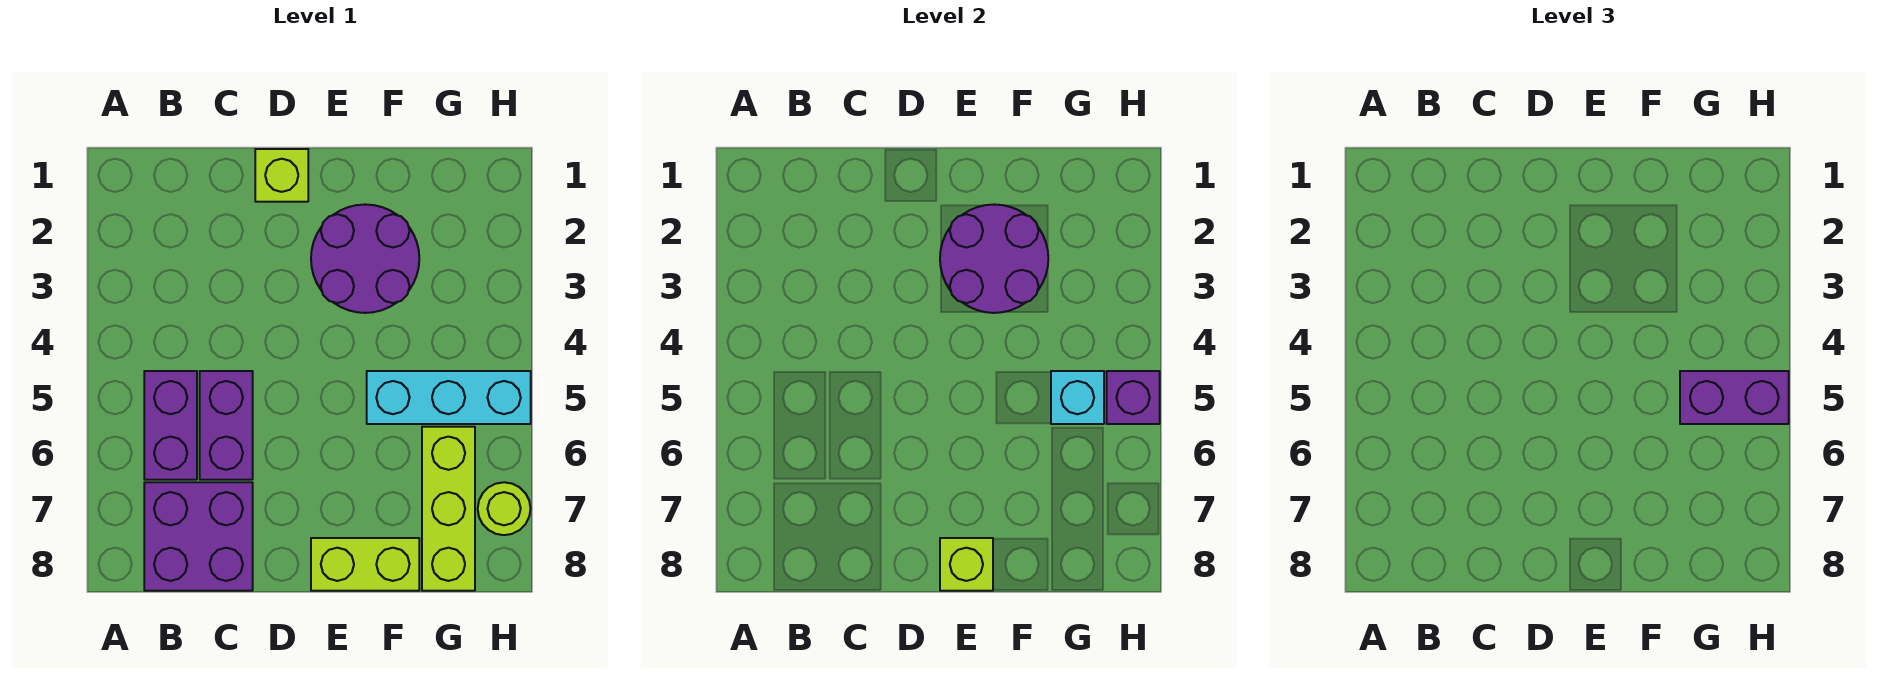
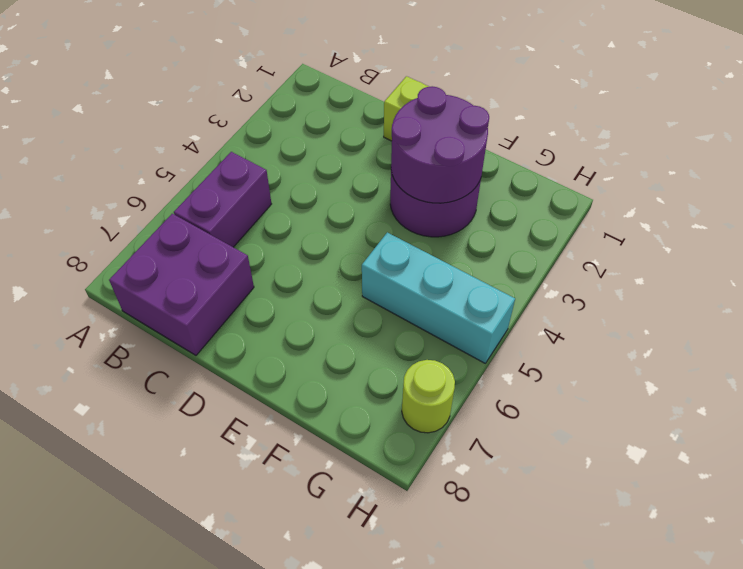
none -> purple 1x2 brick [200,371,253,480]
none -> lime 1x2 brick [311,538,419,591]
none -> lime 1x3 brick [422,427,475,591]

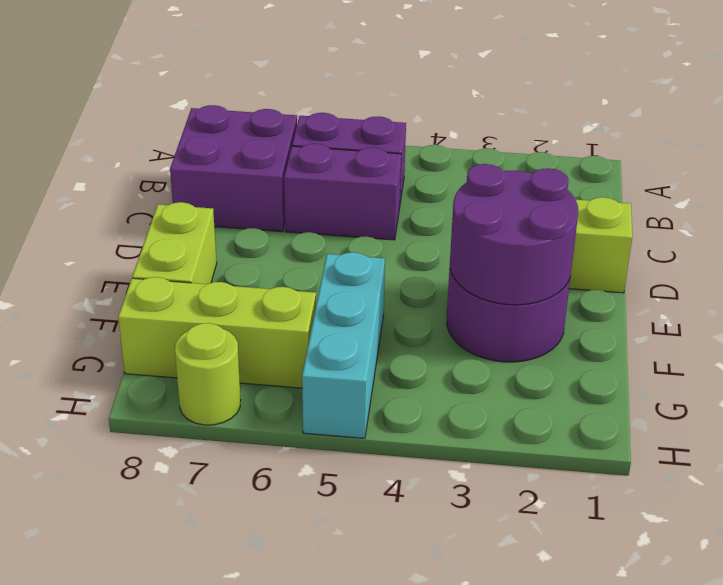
none -> lime 1x1 brick [940,538,993,591]
none -> cyan 1x1 brick [1051,371,1104,424]
none -> purple 1x1 brick [1107,371,1160,424]

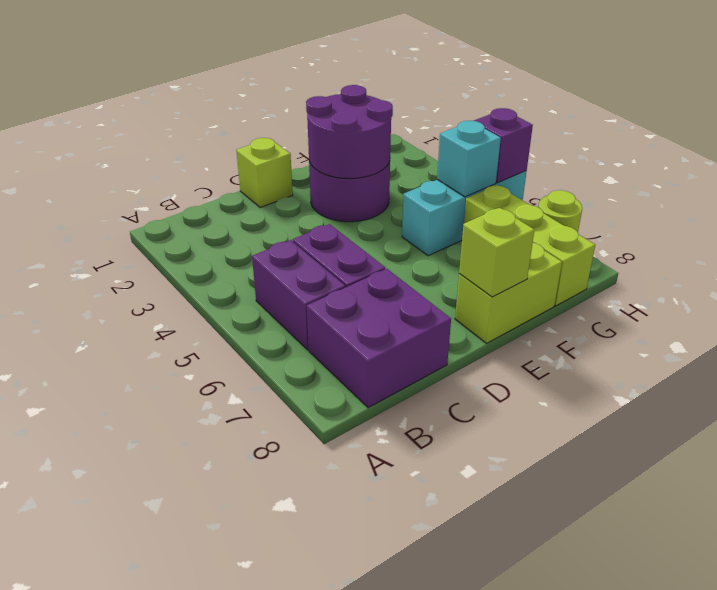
none -> purple 1x2 brick [1680,371,1789,424]

